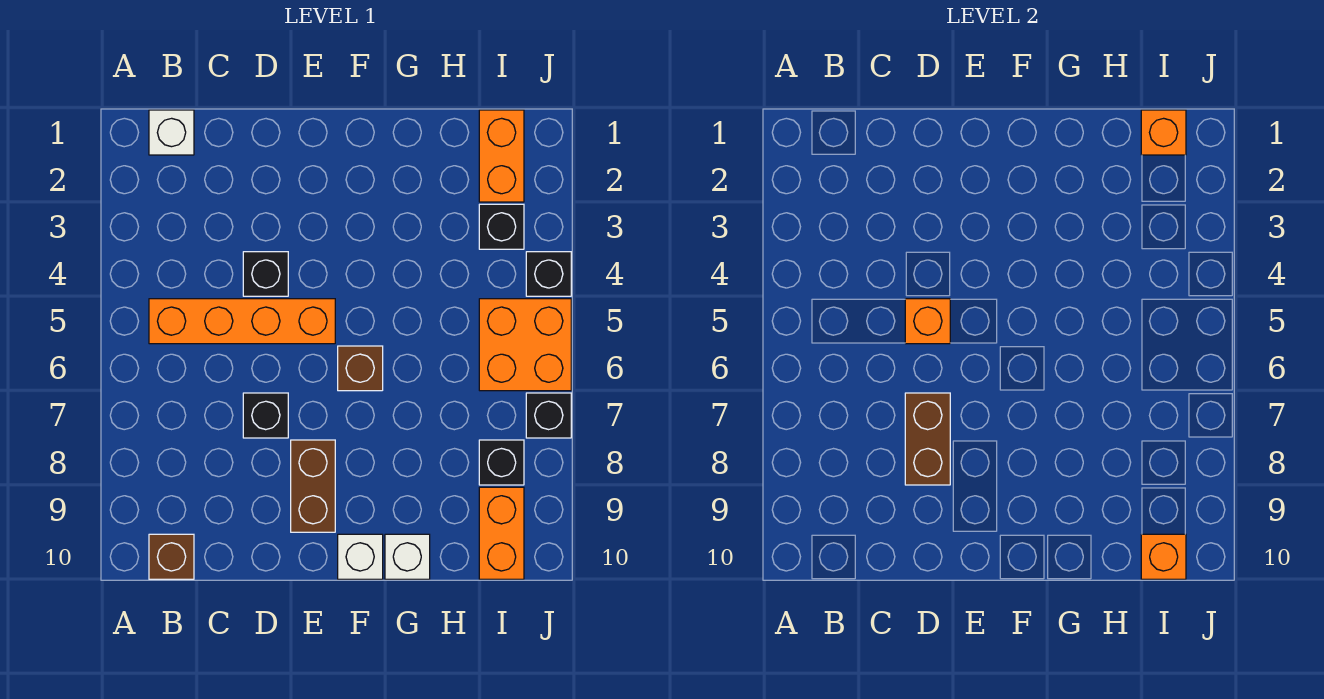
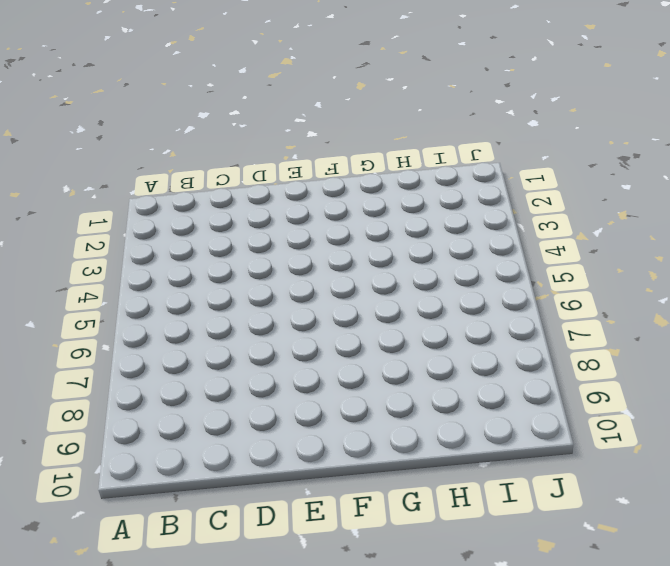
none -> white 1x1 brick [149,110,194,155]
none -> orange 1x4 brick [149,299,335,344]
none -> brown 1x1 brick [149,534,194,579]

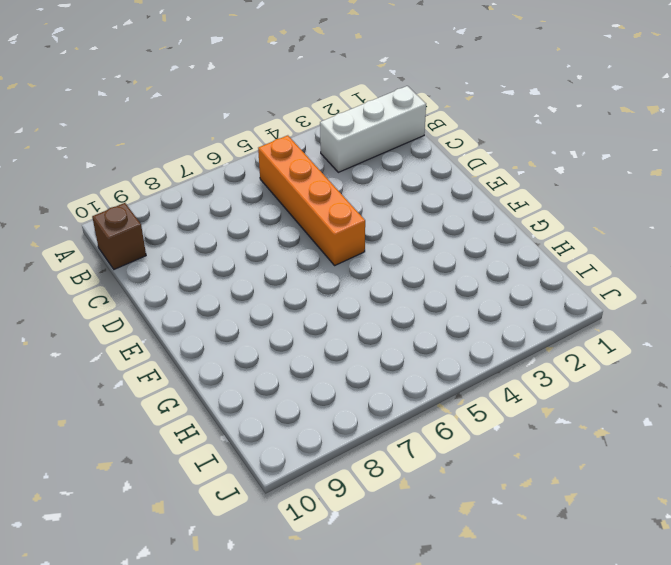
white 1x3 brick [320,86,426,172] -> white 1x1 brick [149,110,194,155]
none -> black 1x1 brick [243,252,288,296]
none -> black 1x1 brick [243,393,288,438]
none -> brown 1x2 brick [291,440,335,532]

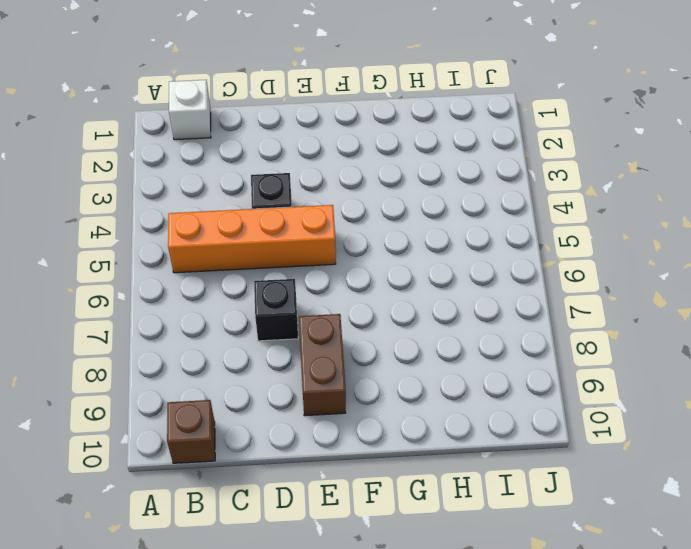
none -> brown 1x1 brick [338,346,383,391]
none -> white 1x1 brick [338,534,383,579]
none -> white 1x1 brick [385,534,430,579]

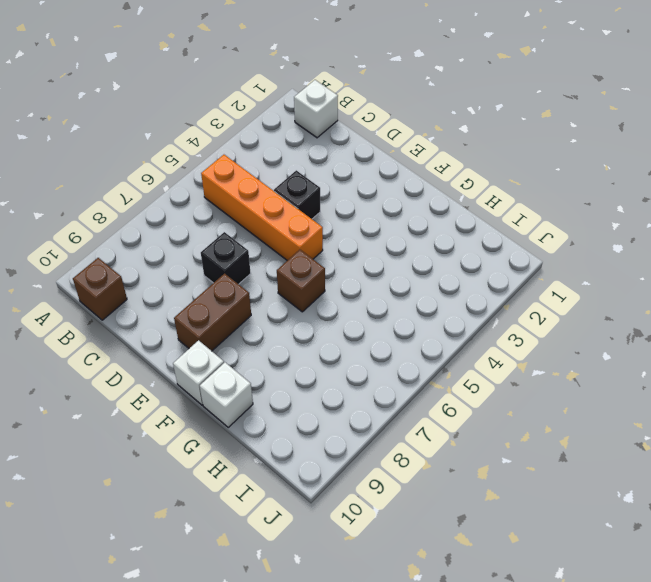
none -> orange 1x2 brick [479,110,524,202]
none -> black 1x1 brick [479,204,524,249]
none -> orange 2x2 brick [479,299,571,391]

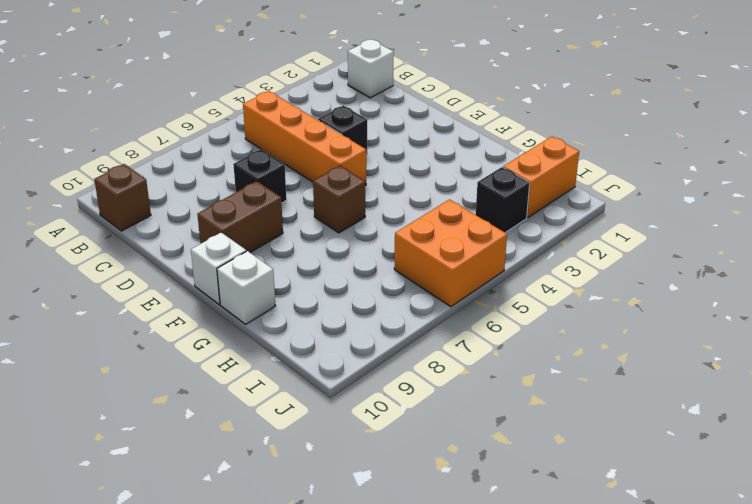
none -> black 1x1 brick [479,440,524,485]
none -> orange 1x2 brick [479,487,524,579]
none -> black 1x1 brick [526,252,571,296]

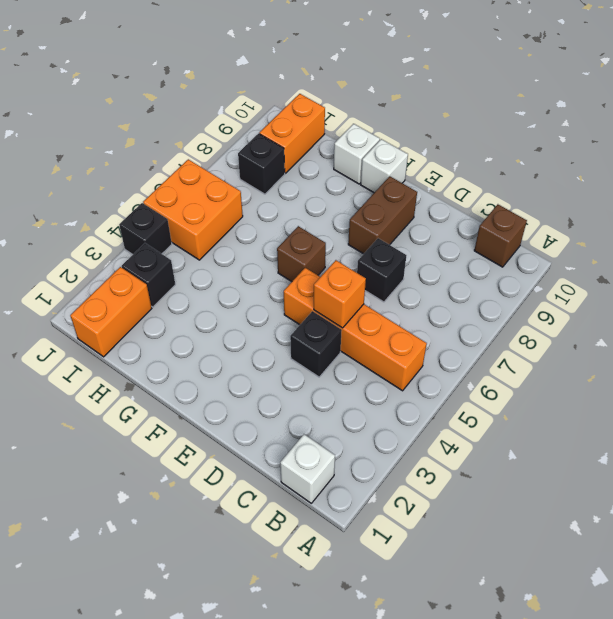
none -> black 1x1 brick [526,393,571,438]
none -> brown 1x2 brick [905,393,950,485]
none -> orange 1x1 brick [1141,110,1186,155]

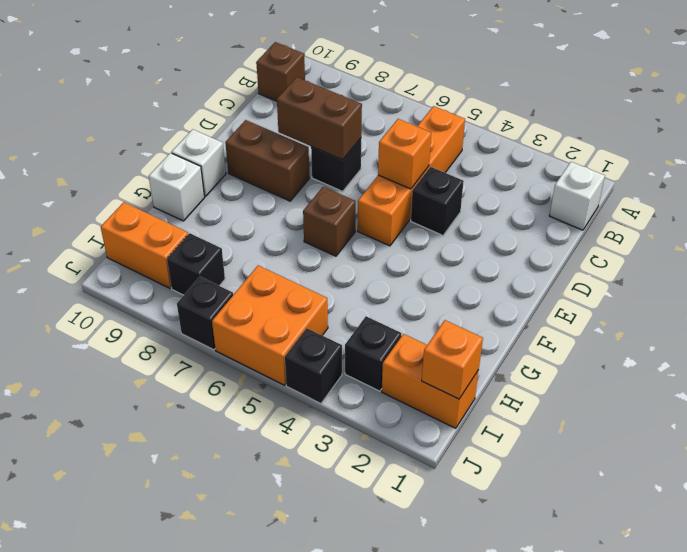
none -> orange 1x1 brick [1141,534,1186,579]

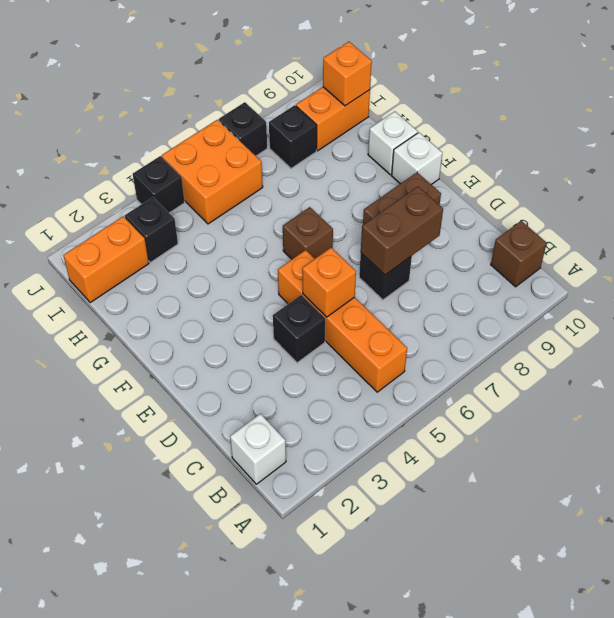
none -> orange 1x1 brick [1141,110,1186,155]

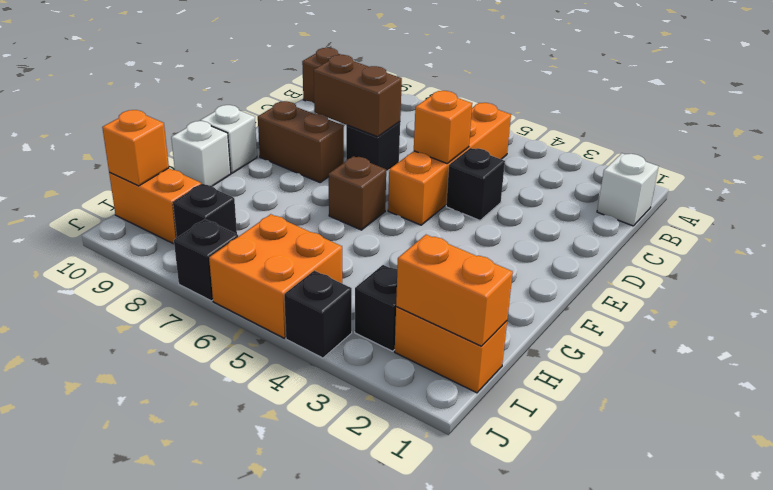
orange 1x2 brick [396,235,513,346] -> orange 1x1 brick [1141,110,1186,155]

